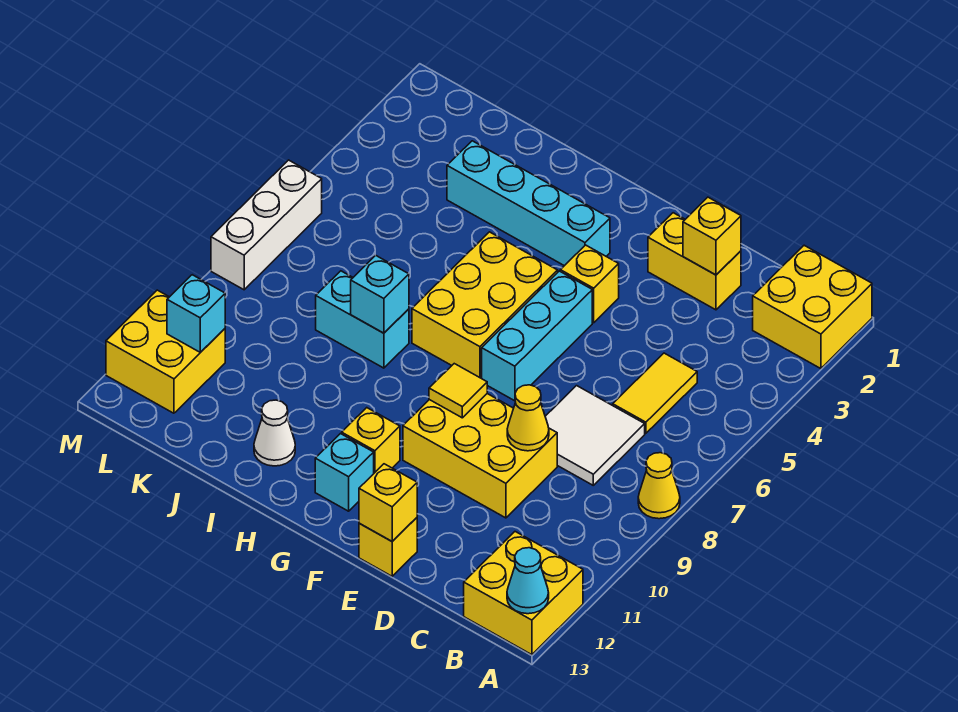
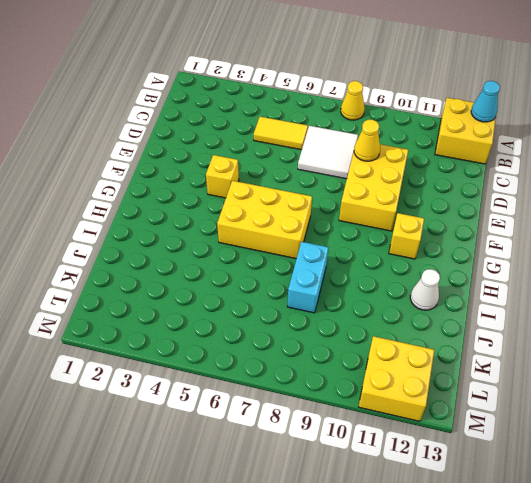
none -> yellow 2x2 brick [753,245,872,369]
none -> yellow 1x2 brick [648,213,741,310]
none -> yellow 1x1 brick [359,518,417,576]

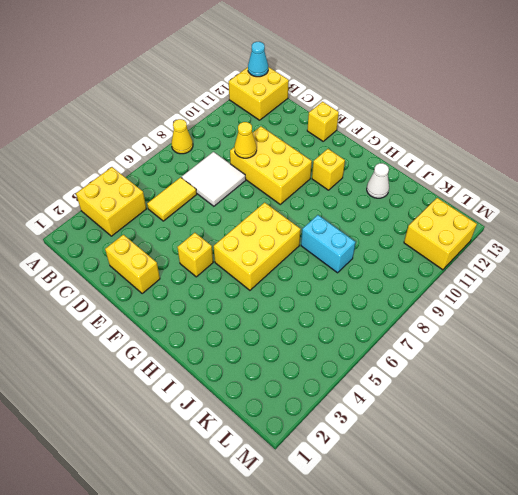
yellow 2x2 brick [76,167,146,236] -> yellow 2x2 brick moved to [753,245,872,369]
none -> cyan 1x3 brick [482,271,592,401]
none -> cyan 1x4 brick [447,141,610,266]
none -> cyan 1x1 brick [315,434,374,511]

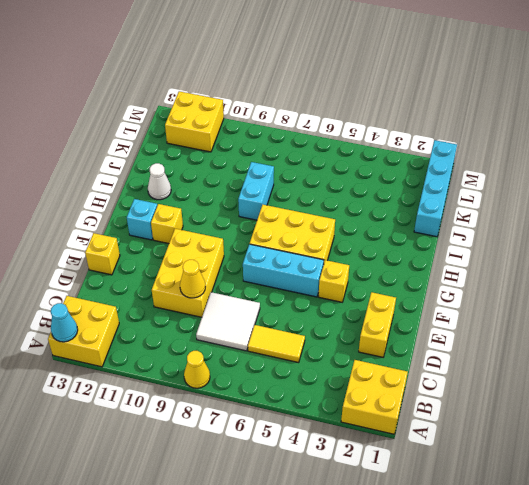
cyan 1x4 brick [414,140,457,237] -> cyan 1x4 brick moved to [447,141,610,266]
none -> white 1x3 brick [211,160,322,290]
none -> yellow 1x1 brick [683,197,741,275]
none -> yellow 1x1 brick [359,464,417,541]

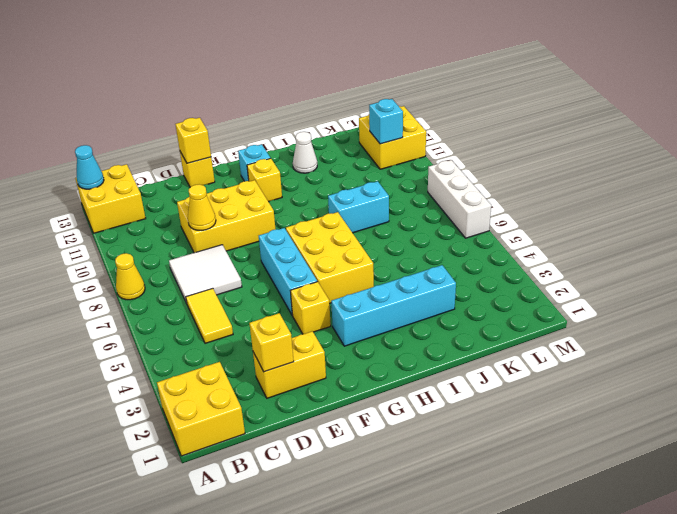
none -> yellow 1x1 tile [429,364,487,418]
none -> cyan 1x1 brick [351,255,409,333]

